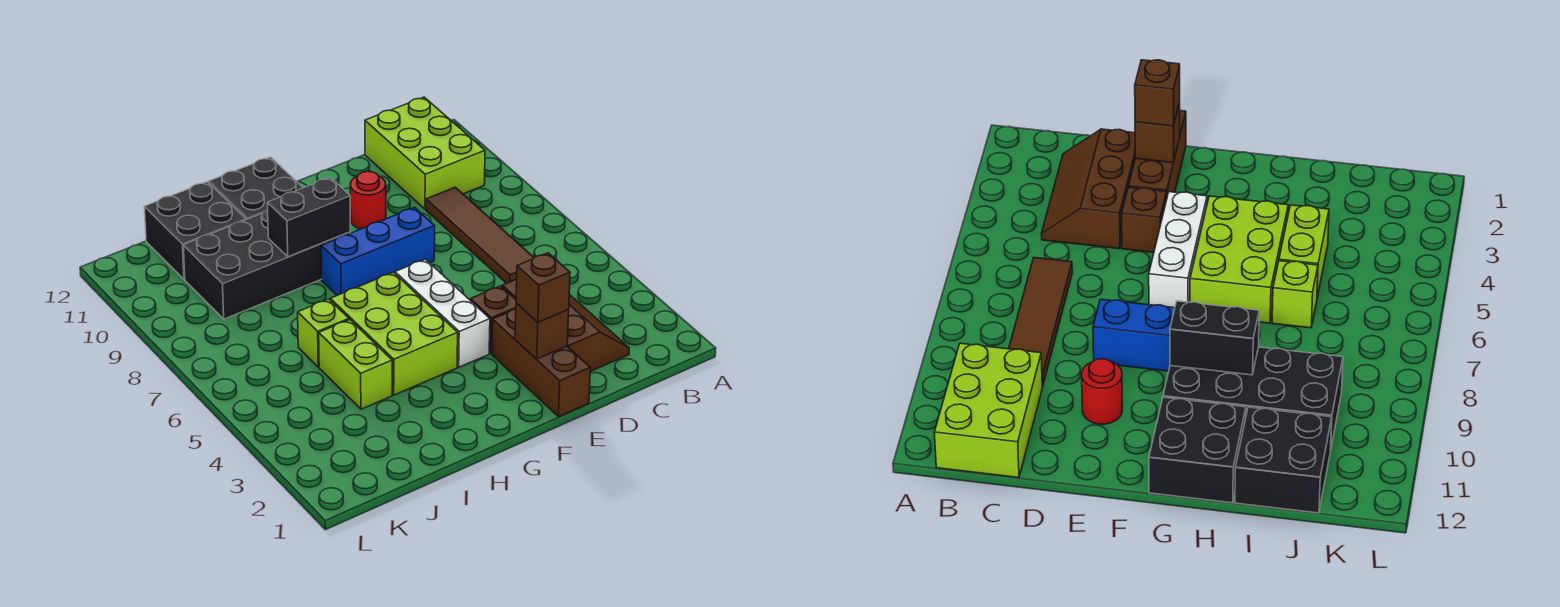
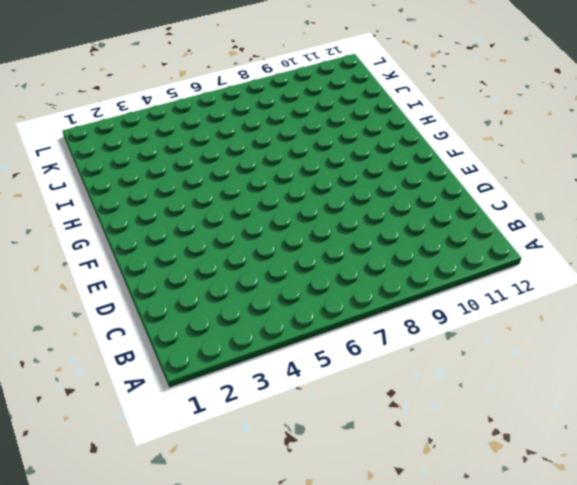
none -> lime 2x3 brick [365,97,485,209]
none -> brown 2x3 slope [502,279,629,372]
none -> brown 1x4 tile [426,187,534,283]

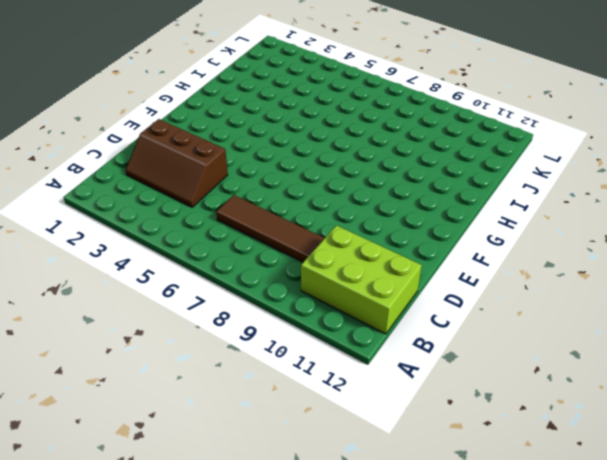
none -> brown 1x3 brick [492,309,590,417]
none -> brown 1x1 brick [470,286,516,353]
none -> blue 1x3 brick [321,207,435,295]

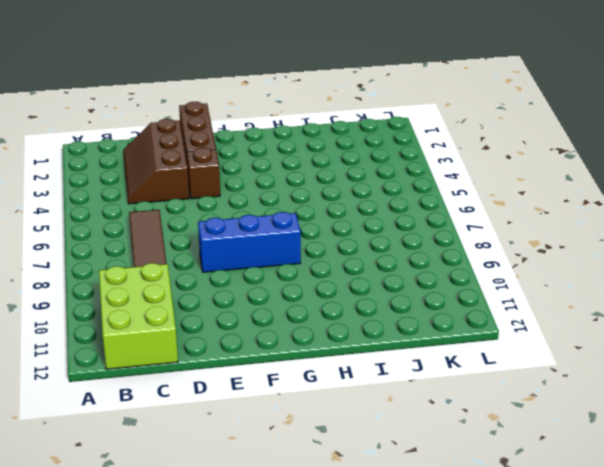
none -> red 1x1 round brick [350,171,386,229]
none -> white 1x3 brick [395,259,490,367]
none -> lime 2x3 brick [330,272,458,395]

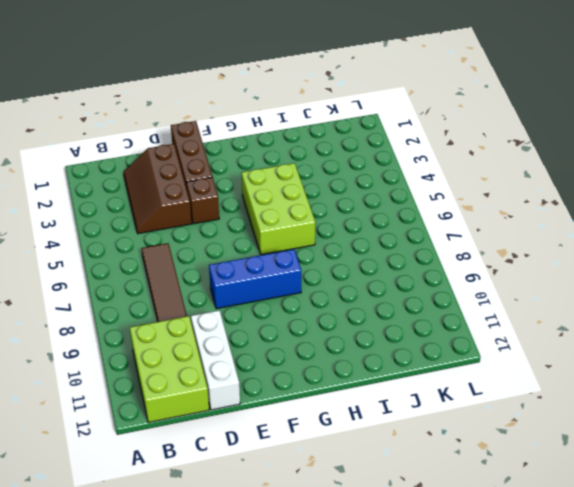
white 1x3 brick [191,310,240,410] -> white 1x3 brick moved to [395,259,490,367]
none -> red 1x1 round brick [350,171,386,229]
none -> black 2x4 brick [183,210,350,319]
none -> black 2x2 brick [209,157,303,220]

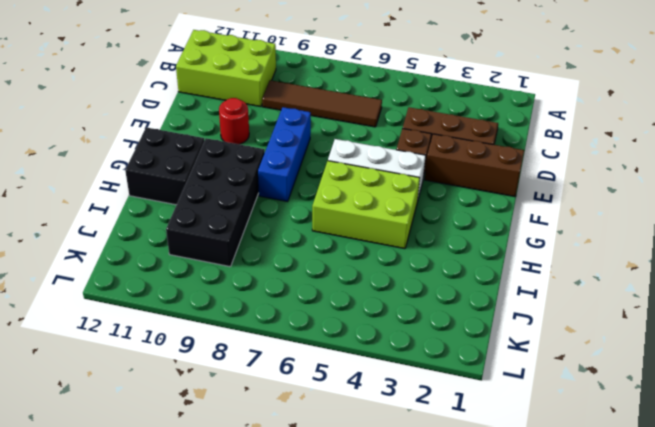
none -> lime 1x2 brick [319,320,392,409]
none -> lime 1x1 brick [298,299,349,367]
none -> black 2x2 brick [144,182,246,279]

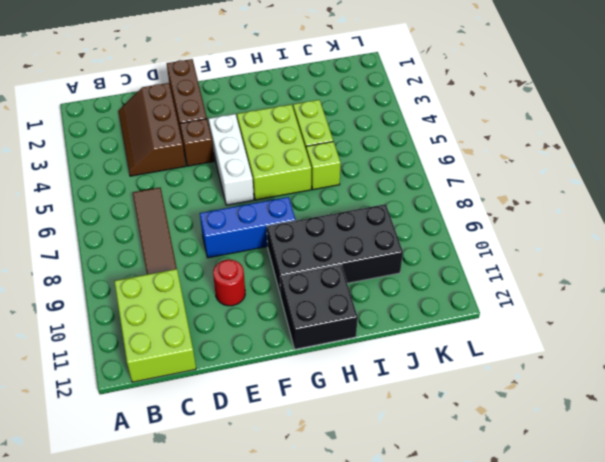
none -> black 2x2 brick [144,182,246,279]
none -> brown 1x1 brick [515,303,569,359]
none -> black 1x2 brick [267,177,350,257]

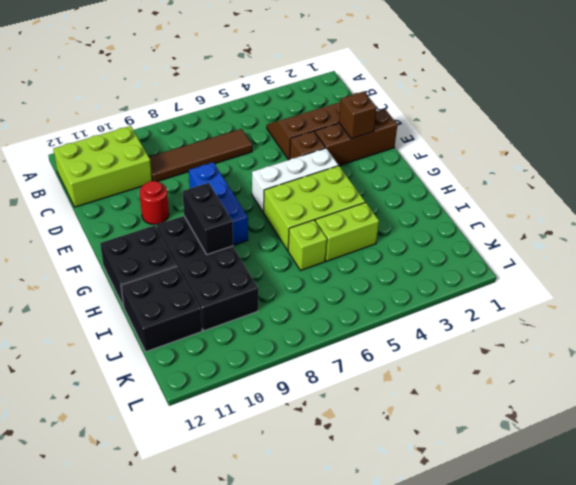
none -> brown 1x1 brick [516,253,570,322]

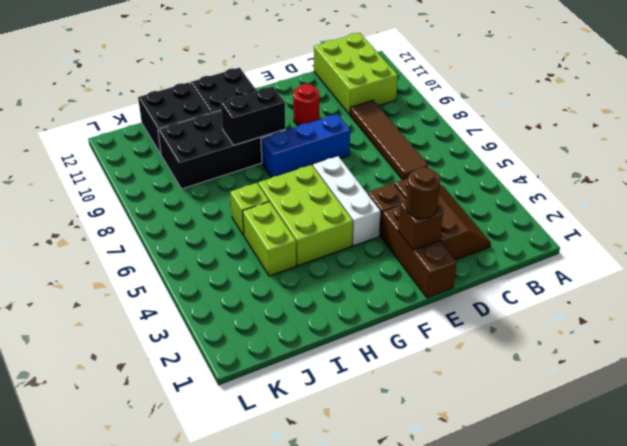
brown 1x1 round brick [406,167,440,219] -> brown 1x1 brick [516,253,570,322]

